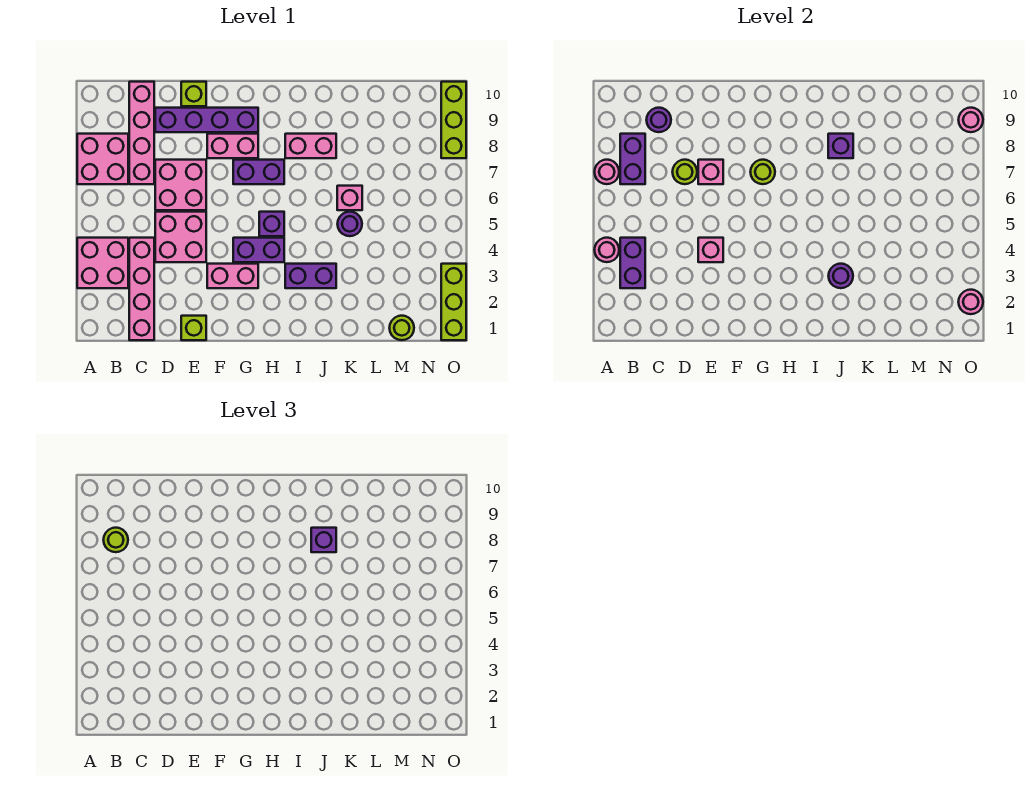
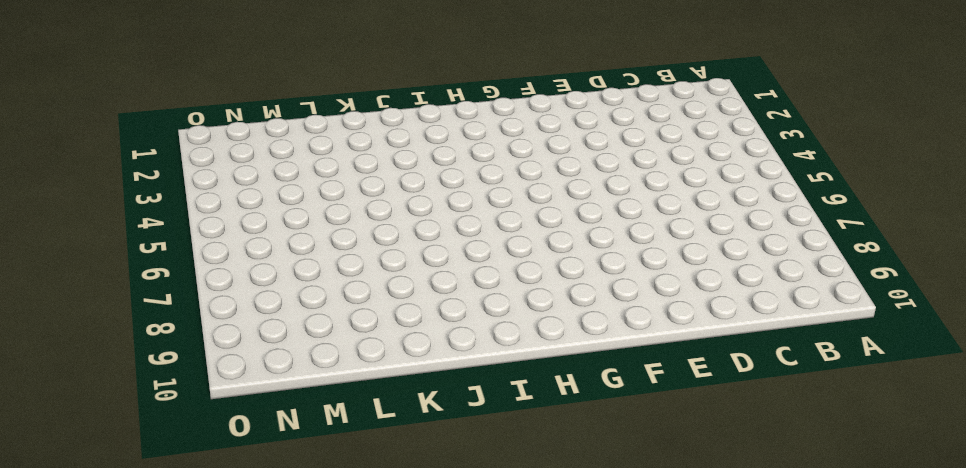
none -> pink 2x2 brick [77,238,128,288]
none -> pink 2x2 brick [77,134,128,184]
none -> pink 1x4 brick [129,238,154,340]
none -> pink 1x4 brick [129,82,154,184]

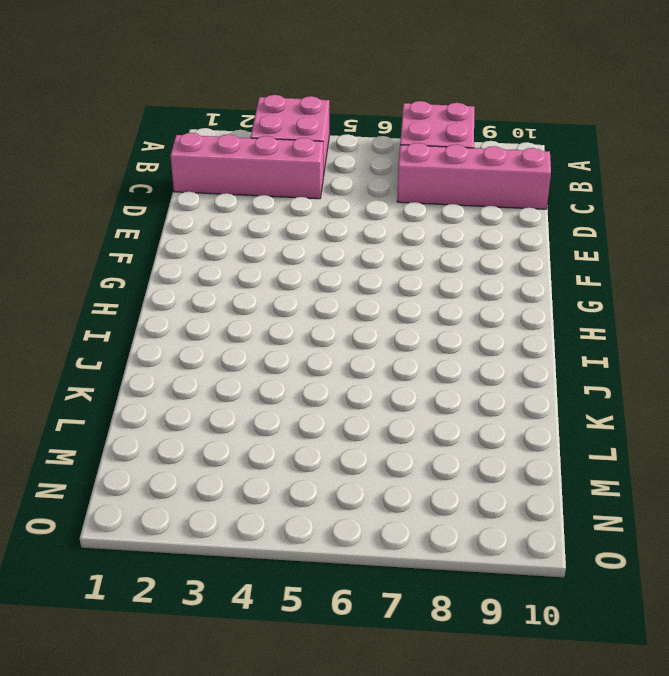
none -> pink 2x2 brick [155,212,206,262]
none -> pink 2x2 brick [155,160,206,210]
none -> purple 1x4 brick [155,108,258,132]
none -> lime 1x1 brick [181,316,206,340]

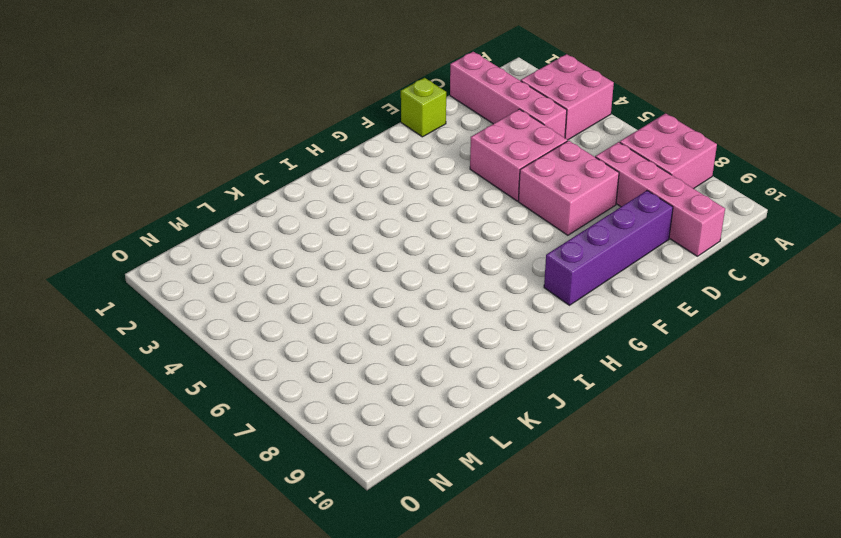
none -> lime 1x1 brick [181,82,206,106]
none -> pink 1x2 brick [207,264,258,288]
none -> pink 1x2 brick [207,134,258,158]
none -> purple 1x2 brick [233,238,284,262]

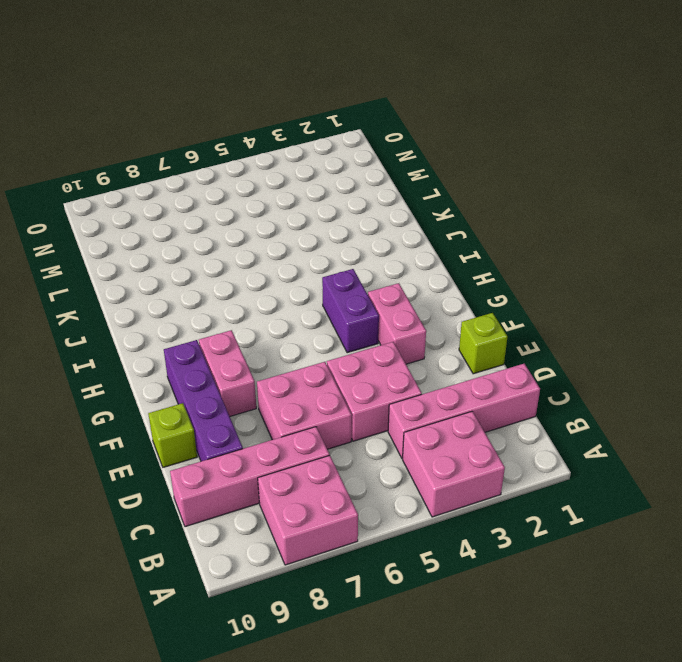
none -> purple 1x2 brick [233,160,284,184]
none -> purple 1x1 brick [259,212,284,236]
none -> purple 1x2 brick [285,264,336,288]
none -> pink 1x2 brick [285,134,336,158]

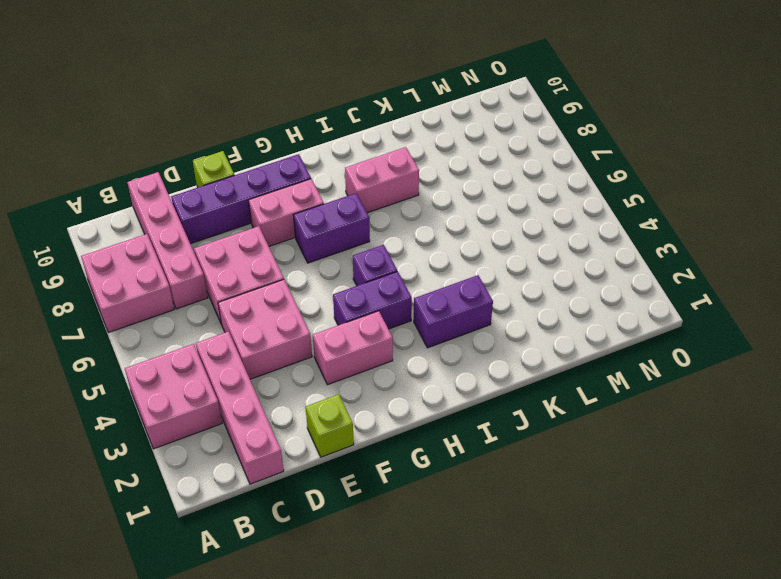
none -> purple 1x1 round brick [338,212,362,236]
none -> pink 1x1 brick [337,186,362,210]
none -> lime 1x1 round brick [390,316,414,340]
none -> lime 1x3 brick [441,264,466,340]

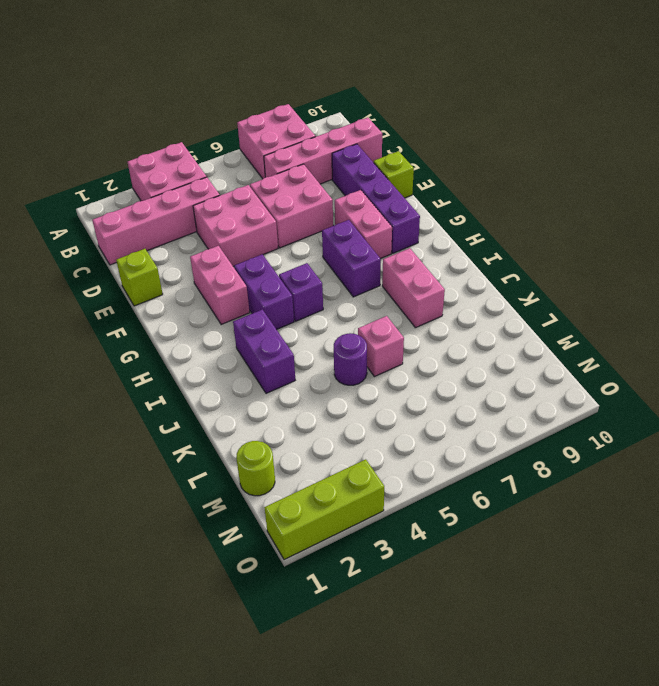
none -> lime 1x3 brick [441,82,466,158]
none -> pink 1x1 round brick [595,238,619,262]
none -> pink 1x1 round brick [595,160,619,184]
none -> purple 1x2 brick [620,238,645,288]

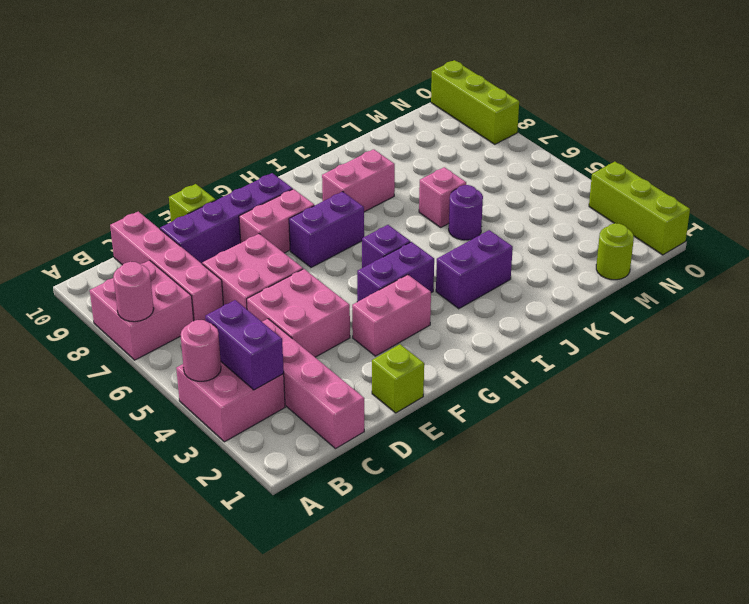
none -> purple 1x2 brick [620,134,645,184]
none -> purple 1x1 round brick [647,108,671,132]
none -> lime 1x1 round brick [673,160,697,184]
none -> pink 1x1 brick [698,238,723,262]

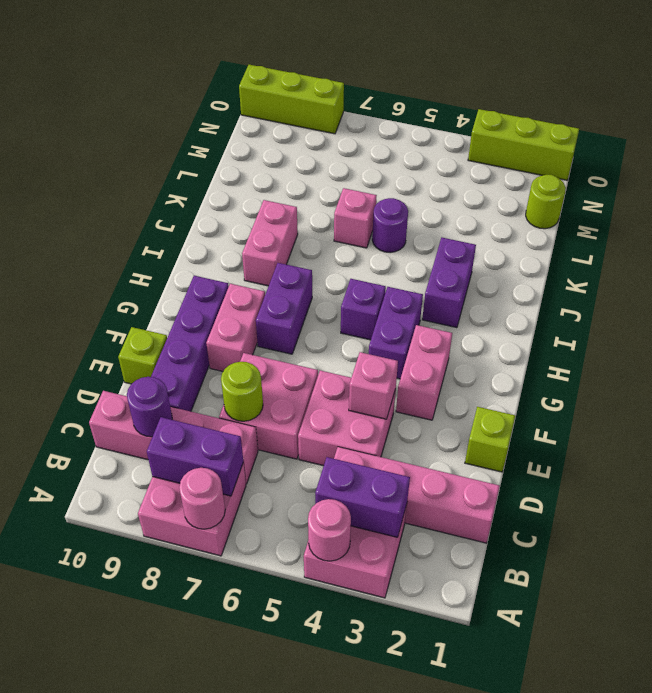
none -> pink 1x1 brick [698,160,723,184]
none -> lime 1x1 round brick [751,160,775,184]
none -> purple 1x1 round brick [829,264,853,288]
none -> purple 1x1 brick [828,134,853,158]

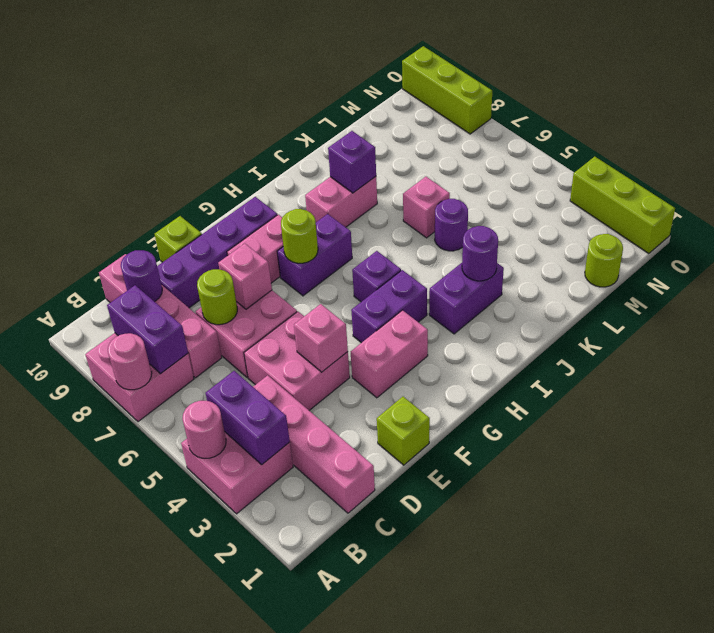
none -> pink 1x1 round brick [959,290,983,314]
none -> pink 1x1 round brick [959,108,983,132]
none -> lime 1x1 round brick [104,528,128,552]
none -> purple 1x1 brick [311,528,336,552]

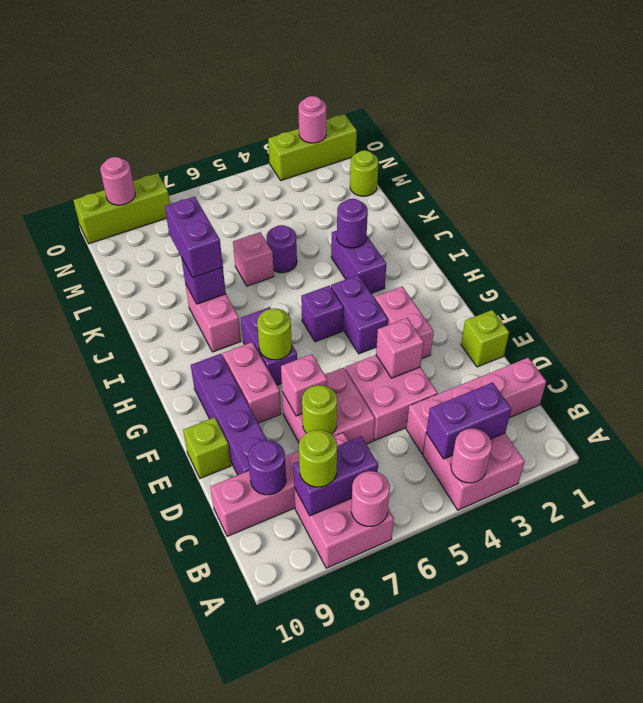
purple 1x2 brick [165,197,223,278] -> purple 1x1 brick [311,528,336,552]

